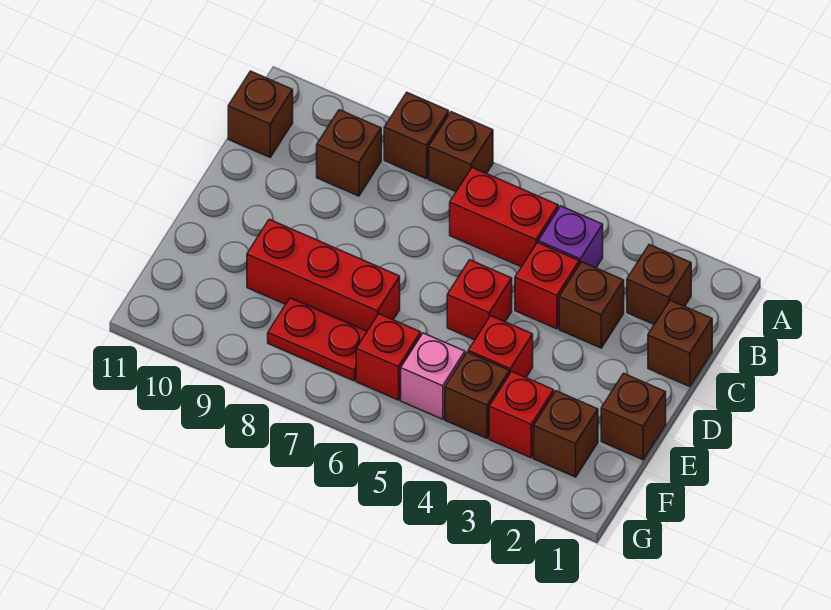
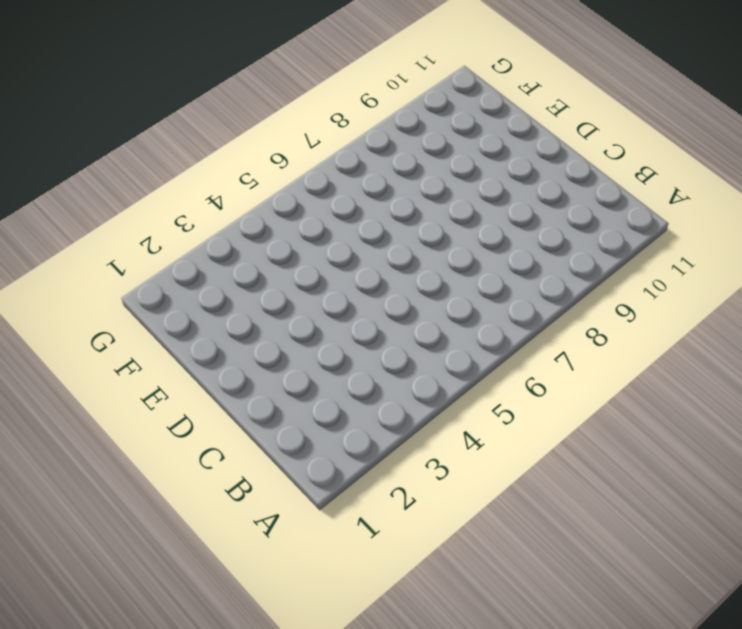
none -> brown 1x1 brick [429,112,493,192]
none -> brown 1x1 brick [384,93,449,179]
none -> brown 1x1 brick [627,245,691,325]

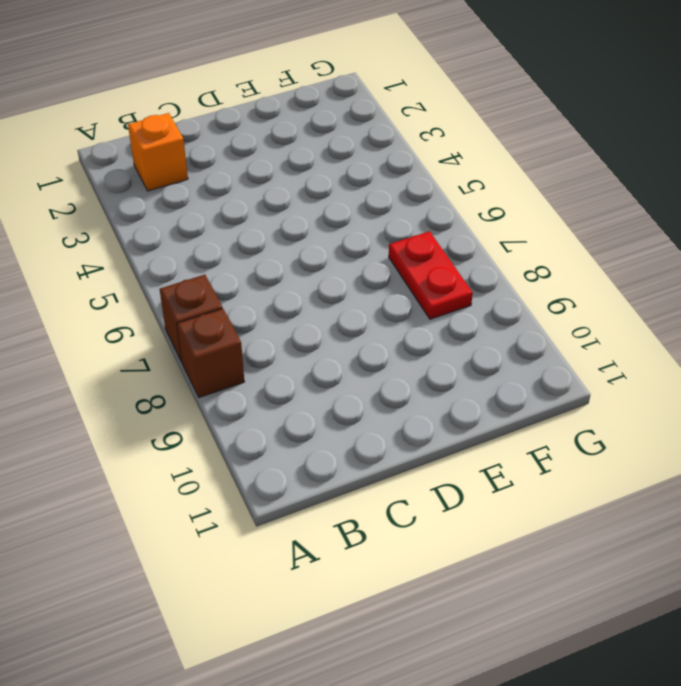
orange 1x1 brick [128,113,188,191] -> brown 1x1 brick [627,245,691,325]
none -> purple 1x1 brick [538,206,603,268]
none -> red 1x2 brick [450,168,558,267]
none -> brown 1x1 brick [317,110,381,196]

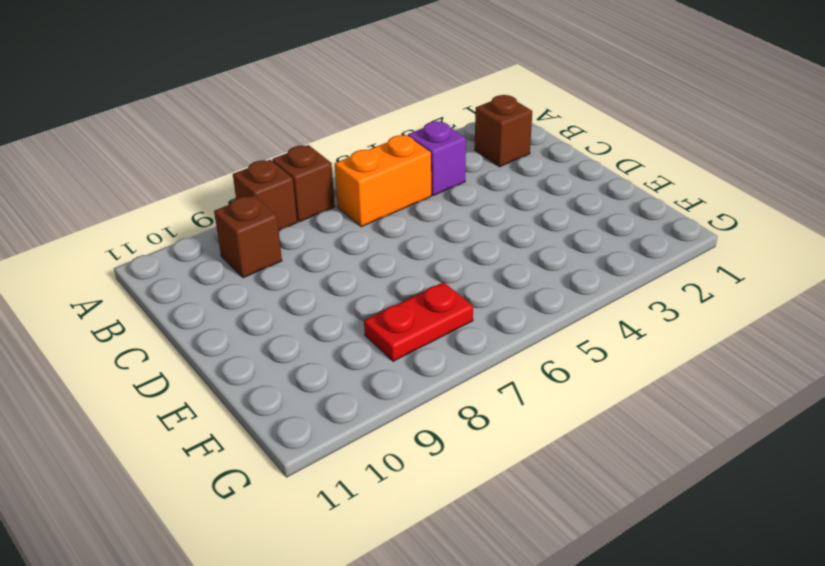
orange 1x2 brick [335,135,431,227] -> red 1x2 brick [450,168,558,267]
none -> brown 1x1 brick [228,71,293,157]
none -> brown 1x1 brick [648,300,712,387]
none -> brown 1x1 brick [559,262,624,348]

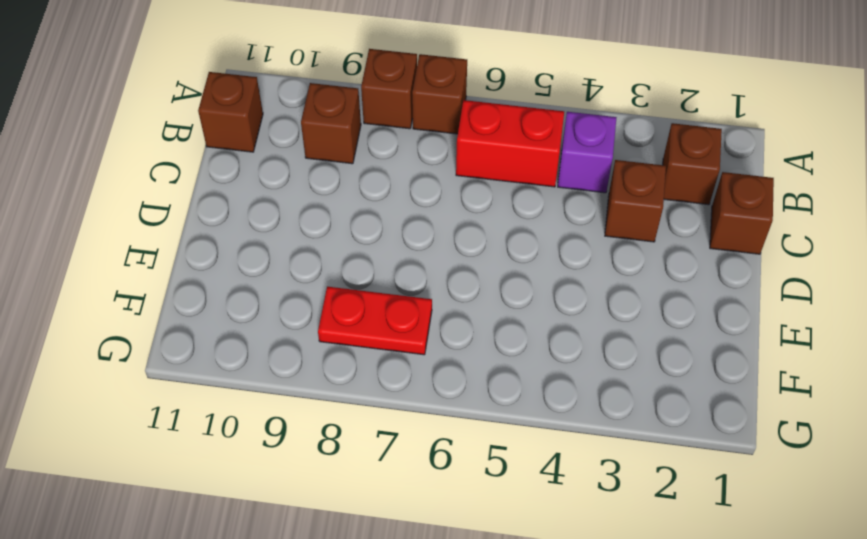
none -> red 1x1 brick [515,243,579,329]
none -> red 1x1 brick [447,260,512,340]
none -> brown 1x1 brick [601,373,666,460]

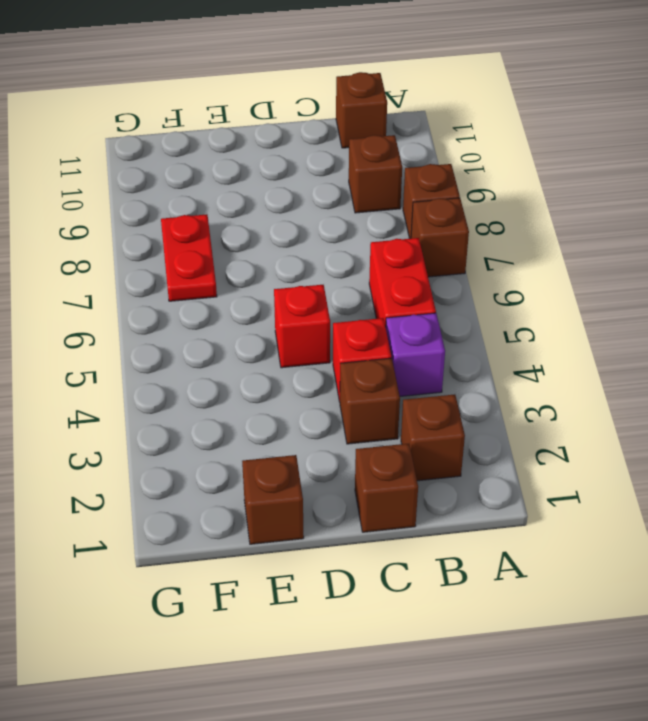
none -> red 1x1 brick [468,316,533,377]
none -> red 1x3 brick [247,219,400,331]
none -> brown 1x1 brick [534,391,598,477]

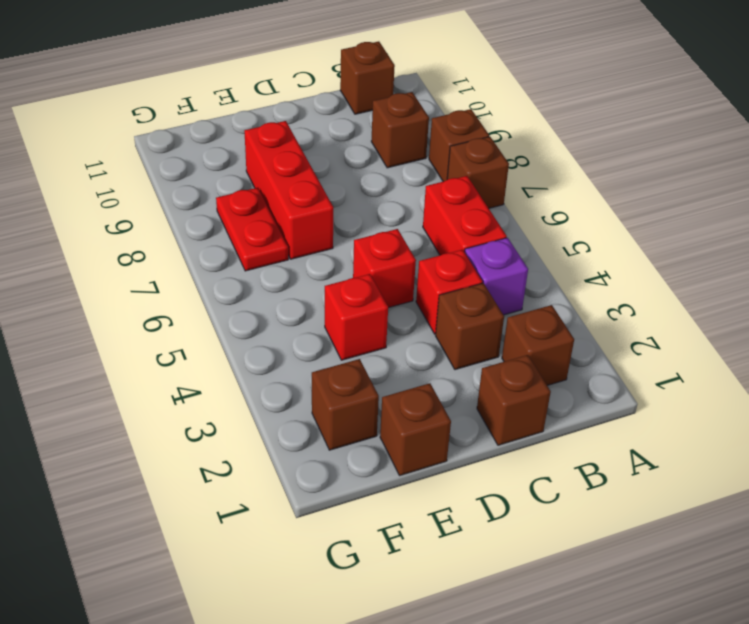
none -> red 1x1 brick [489,372,554,458]
none -> brown 1x1 brick [445,352,509,438]
none -> pink 1x1 brick [401,333,465,419]

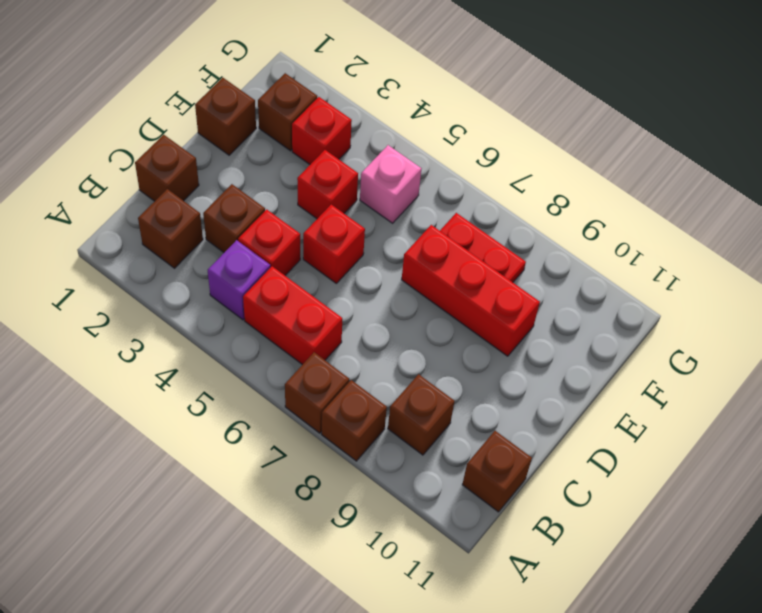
none -> brown 1x1 brick [445,352,509,438]
none -> red 1x1 brick [356,314,421,400]

